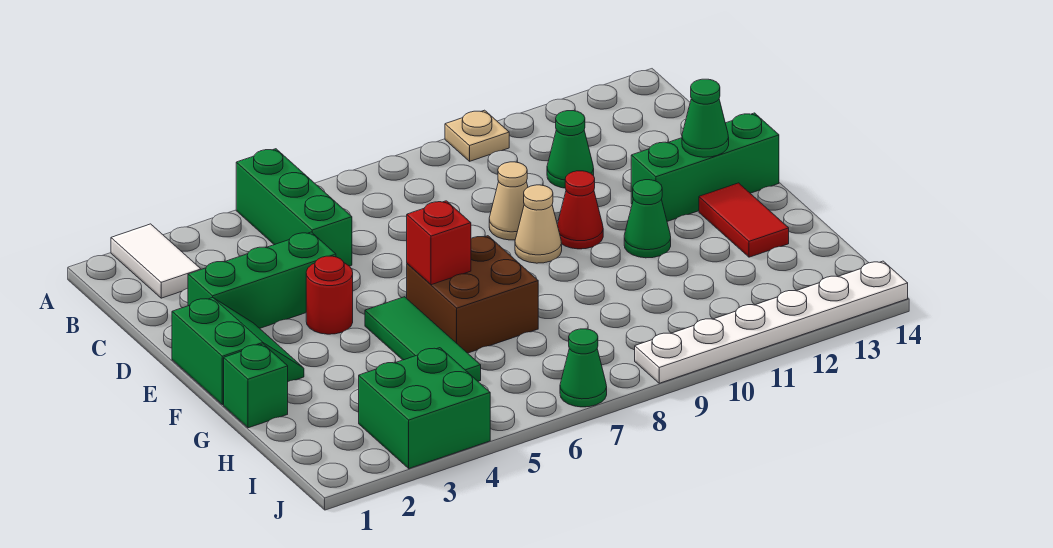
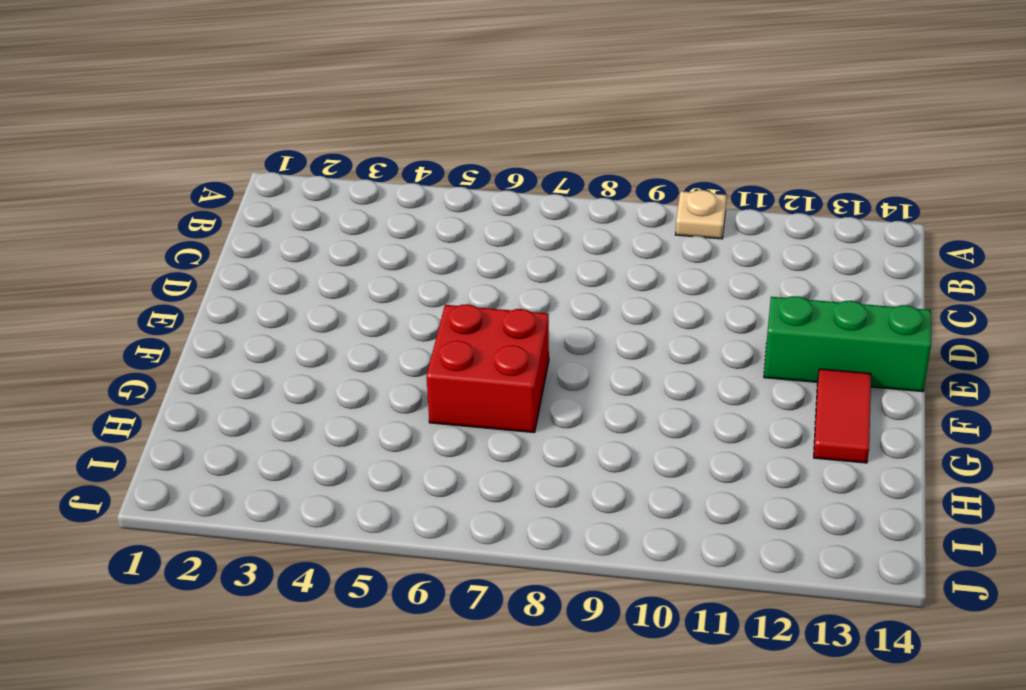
red 2x2 brick [427,304,549,433] -> brown 2x2 brick [407,236,538,353]
none -> white 1x2 tile [111,224,201,298]
none -> green 1x3 brick [236,149,352,266]
none -> green 1x1 cone [547,111,594,188]

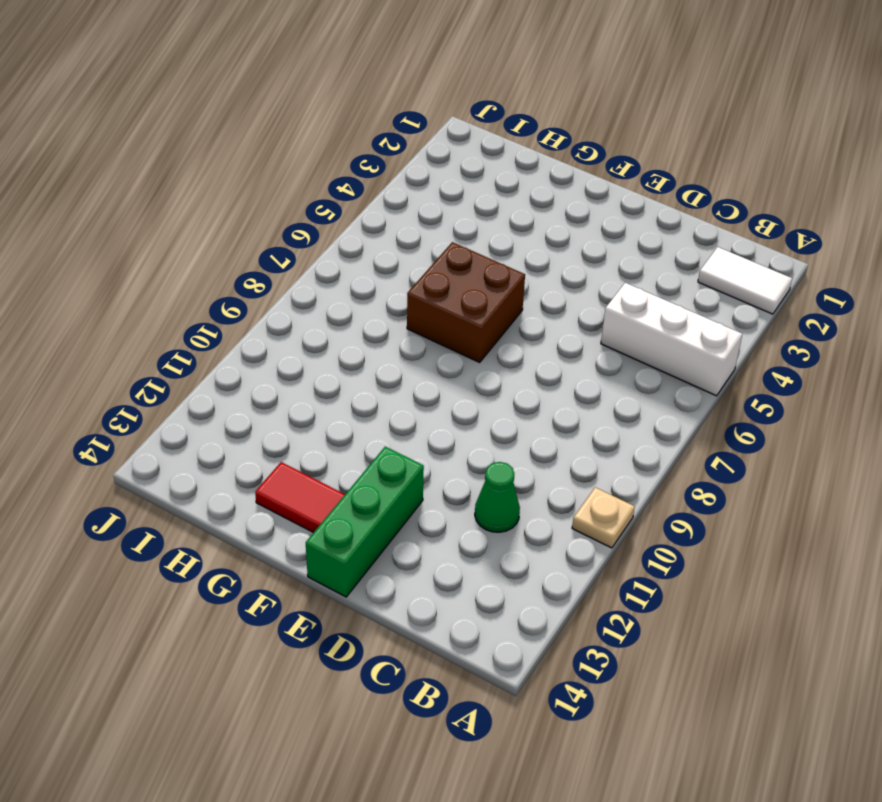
white 1x3 brick [601,283,742,396] -> green 1x3 brick [236,149,352,266]
none -> green 1x3 brick [188,232,336,328]
none -> tan 1x1 cone [489,162,528,240]
none -> green 2x2 slope [172,298,304,405]

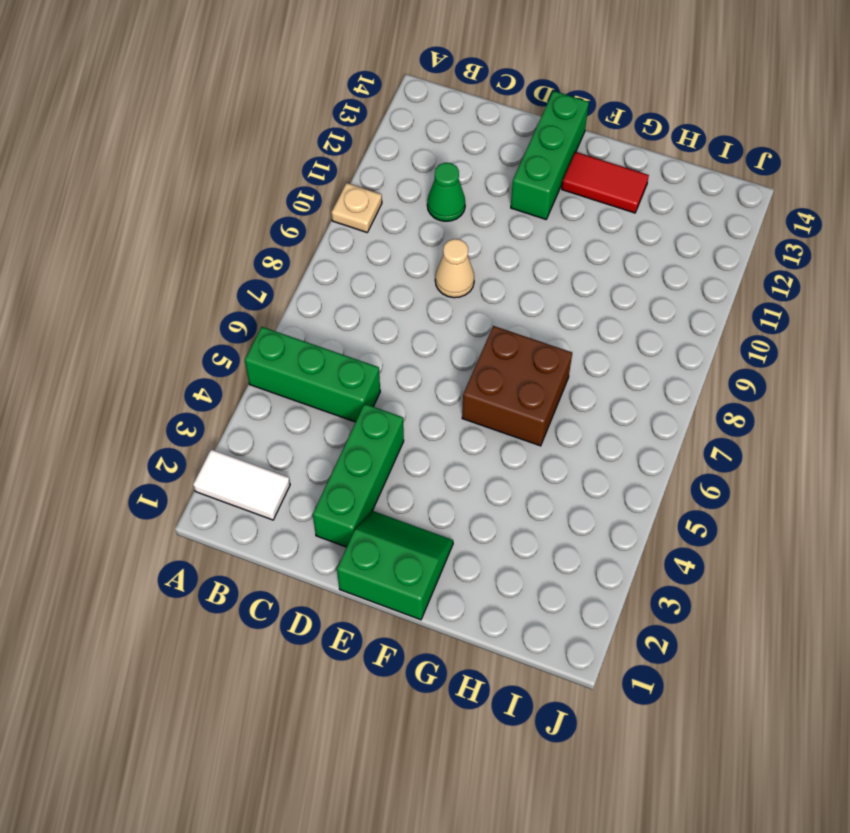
none -> red 1x1 round brick [306,256,353,334]
none -> tan 1x1 cone [515,185,562,263]
none -> red 1x1 cone [557,171,603,249]

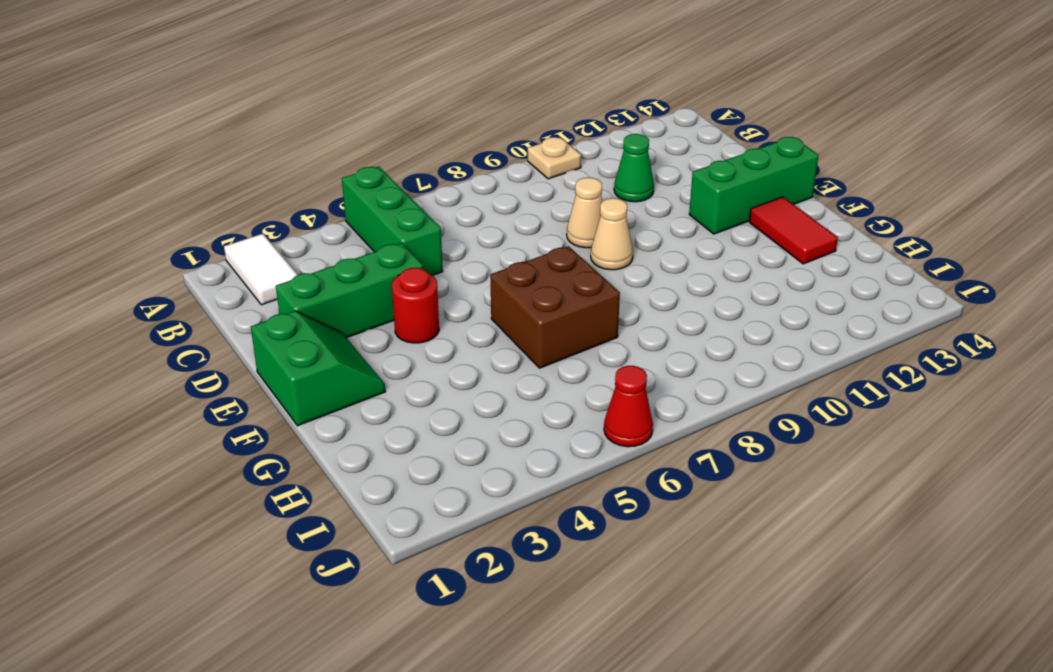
red 1x1 cone [604,366,653,447] -> red 1x1 cone moved to [557,171,603,249]
none -> green 1x3 tile [365,297,481,381]
none -> green 1x1 cone [624,180,671,258]
none -> green 1x1 brick [224,344,288,428]

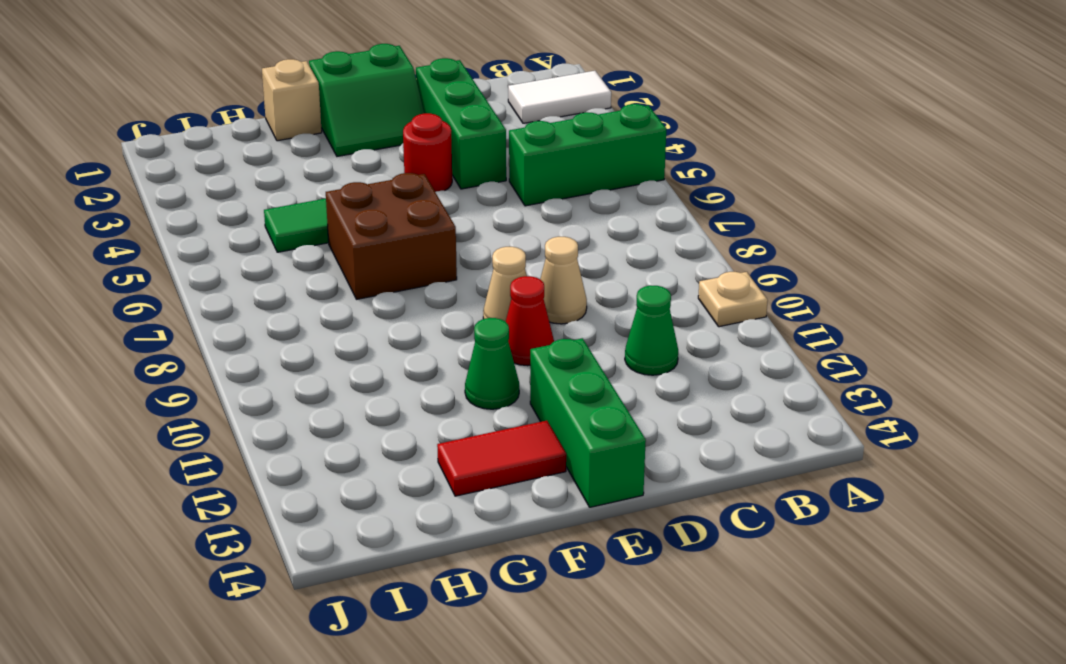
tan 1x1 brick [262,59,322,141] -> green 1x1 brick [224,344,288,428]
none -> green 2x2 brick [359,348,490,469]
none -> green 1x1 cone [560,329,607,407]
none -> white 1x6 plate [635,261,908,383]

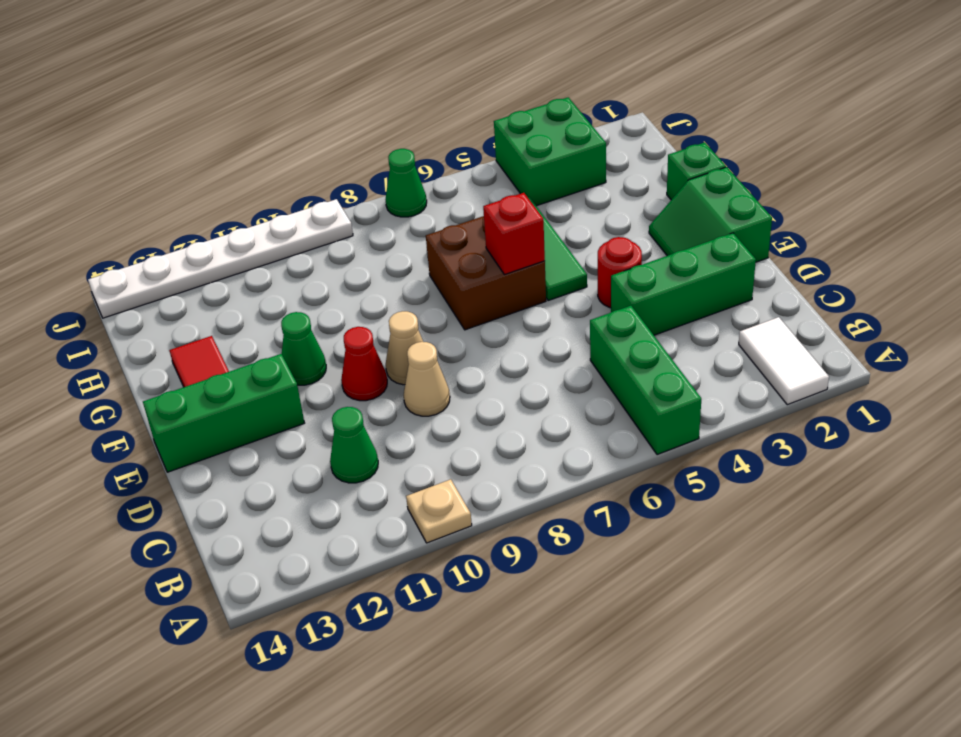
none -> green 1x1 cone [682,79,729,157]

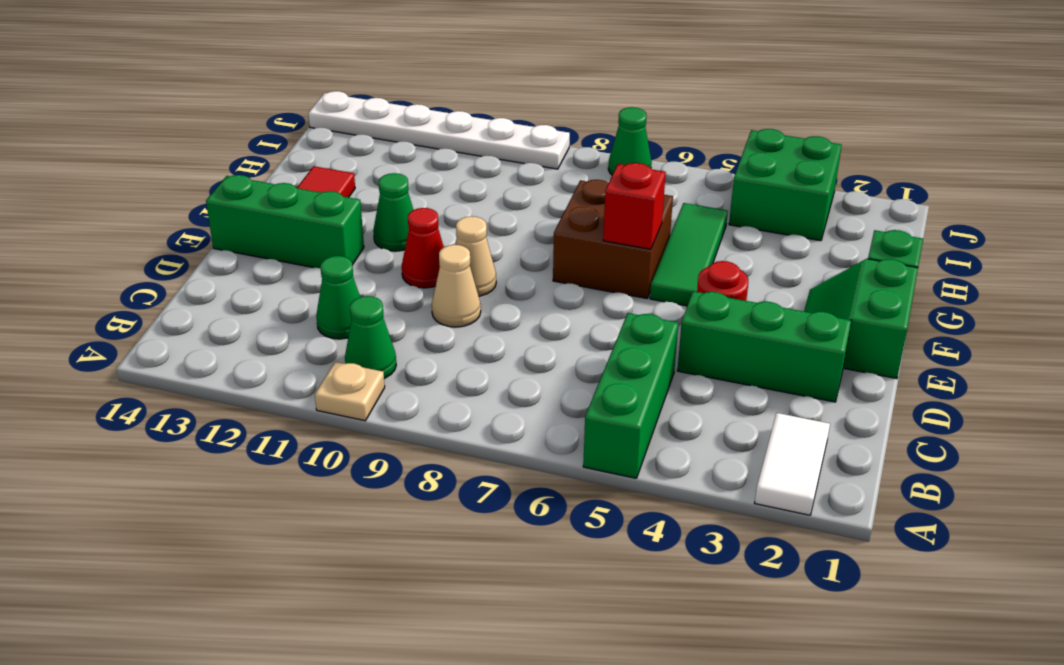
green 1x1 cone [345,296,396,379] -> green 1x1 cone moved to [682,79,729,157]

